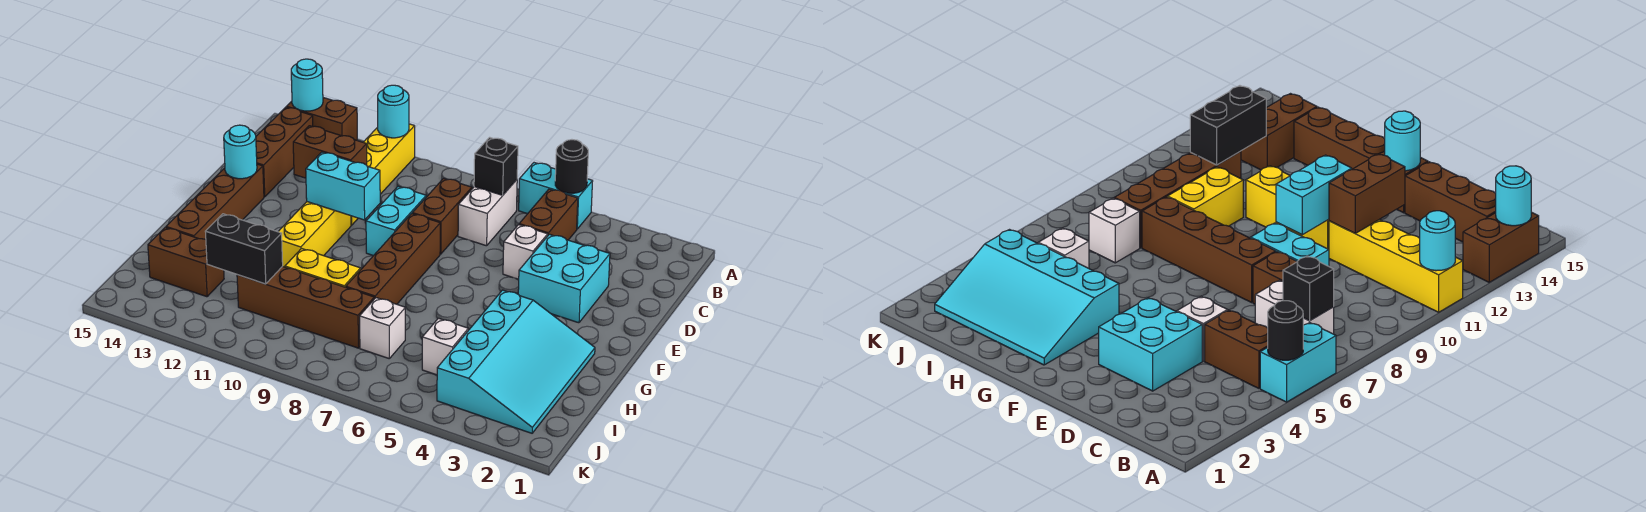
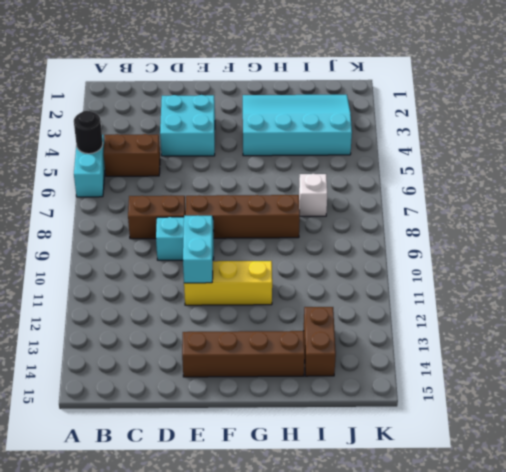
none -> yellow 1x4 brick [351,124,415,225]
none -> brown 1x2 brick [286,98,357,140]
none -> white 1x2 brick [458,180,517,246]

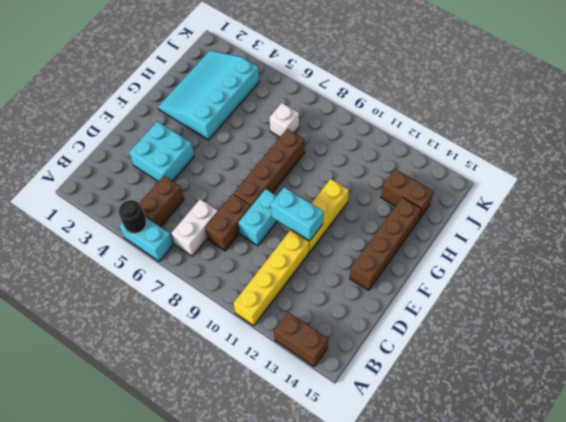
none -> brown 1x3 brick [256,107,313,197]
none -> white 1x1 brick [503,225,548,279]
none -> yellow 1x2 brick [285,249,361,287]

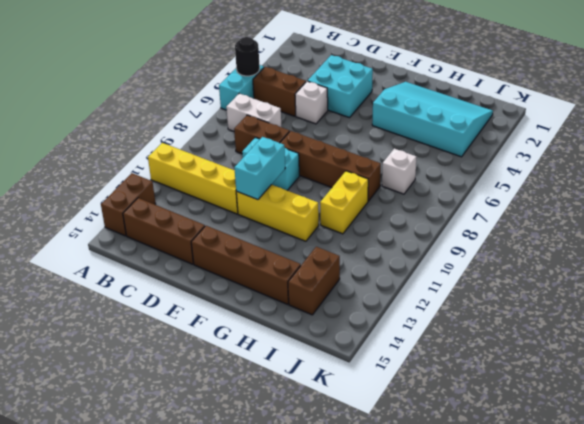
none -> white 1x1 brick [422,318,468,375]
none -> brown 1x4 brick [237,266,374,348]
none -> cyan 1x1 round brick [378,85,409,138]

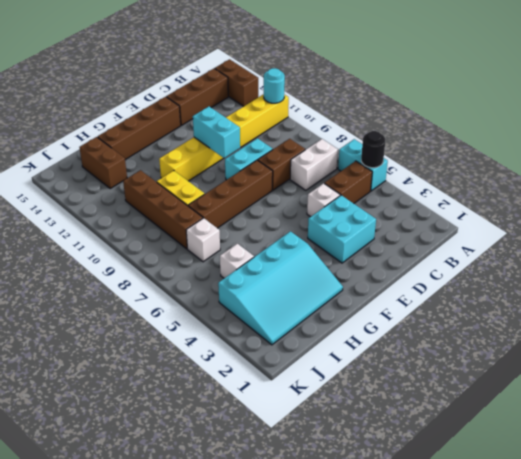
none -> cyan 1x1 round brick [291,59,323,111]
none -> black 1x1 brick [474,137,518,195]
none -> brown 1x2 brick [293,126,367,178]

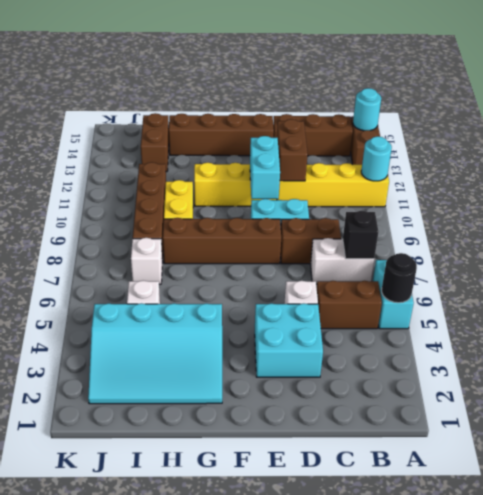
none -> cyan 1x1 round brick [224,125,257,179]
none -> black 1x2 brick [205,214,283,284]

